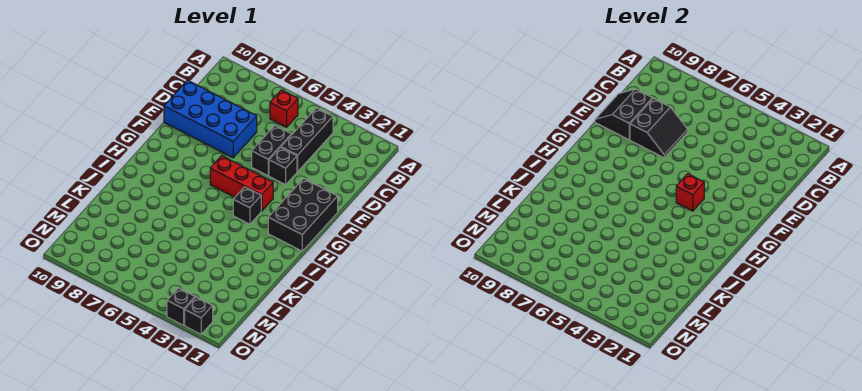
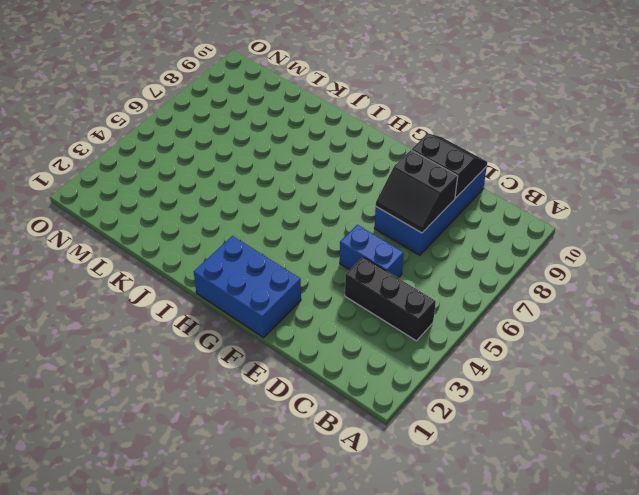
blue 1x2 brick [340,225,404,278] -> black 1x2 brick [252,125,292,176]
blue 2x3 brick [194,236,301,338] -> black 2x3 brick [268,179,338,251]
none -> red 1x1 brick [270,90,298,127]
none -> black 1x1 brick [269,147,297,185]
none -> red 1x3 brick [210,156,273,211]

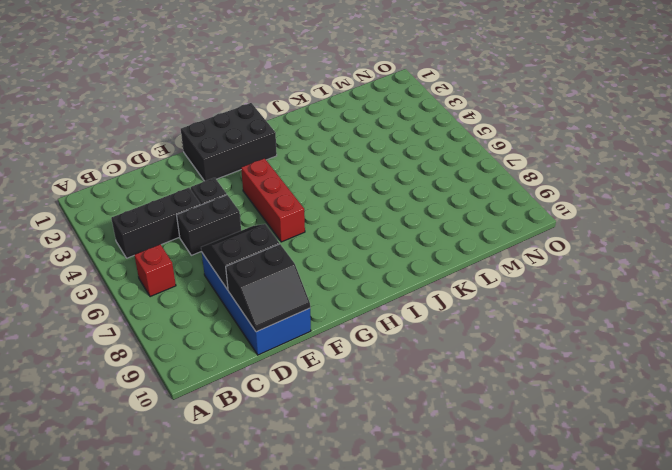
none -> black 1x1 brick [233,187,261,224]
none -> black 1x1 brick [185,297,213,334]
none -> black 1x1 brick [167,288,195,325]

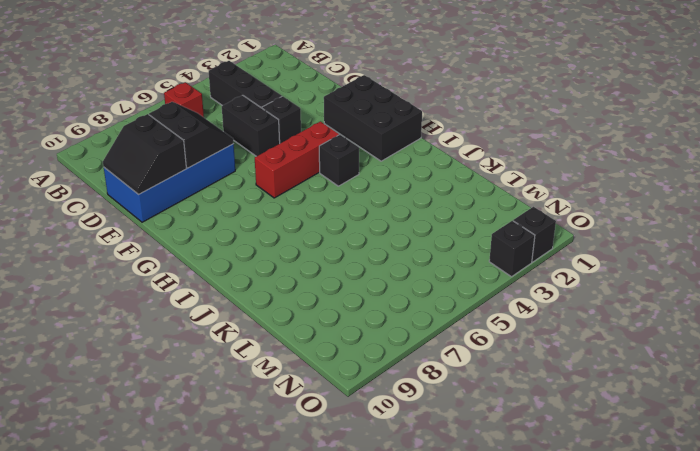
none -> red 1x1 brick [676,174,704,211]

